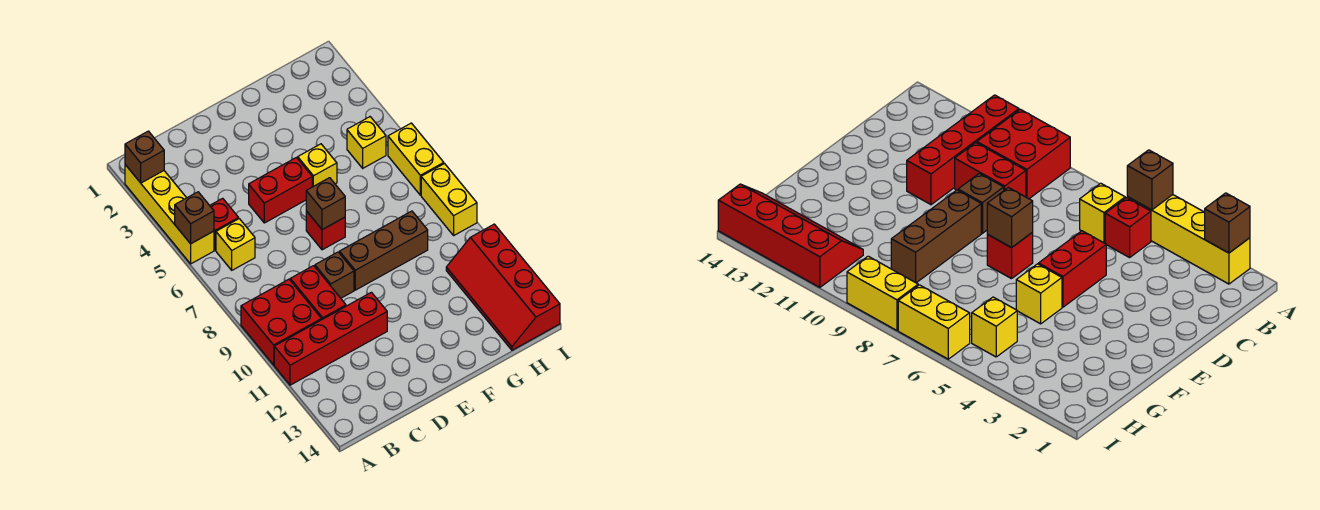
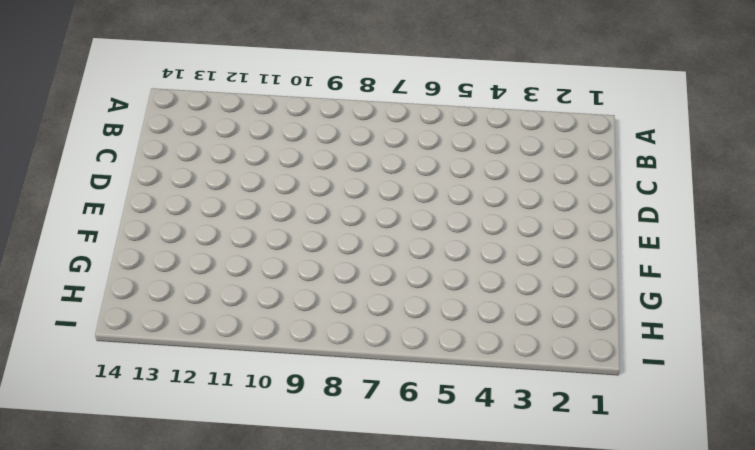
none -> yellow 1x4 brick [125,165,214,264]
none -> red 2x2 brick [241,279,322,365]
none -> red 1x4 brick [274,292,387,385]

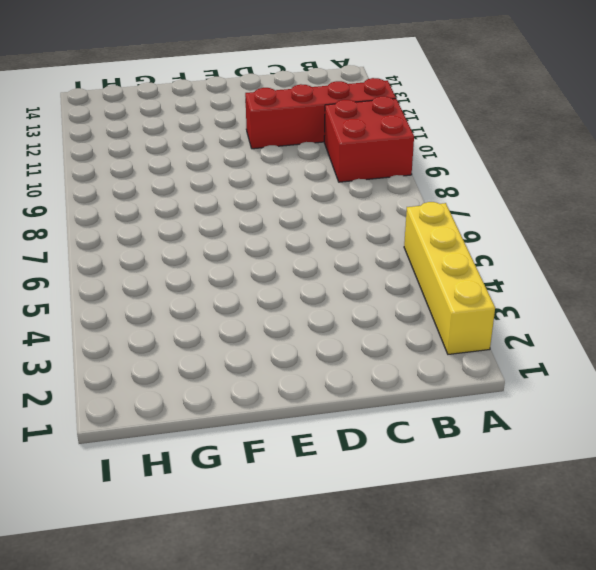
none -> red 1x1 brick [210,198,239,250]
none -> yellow 1x1 brick [216,219,255,270]
none -> red 1x2 brick [290,266,346,319]

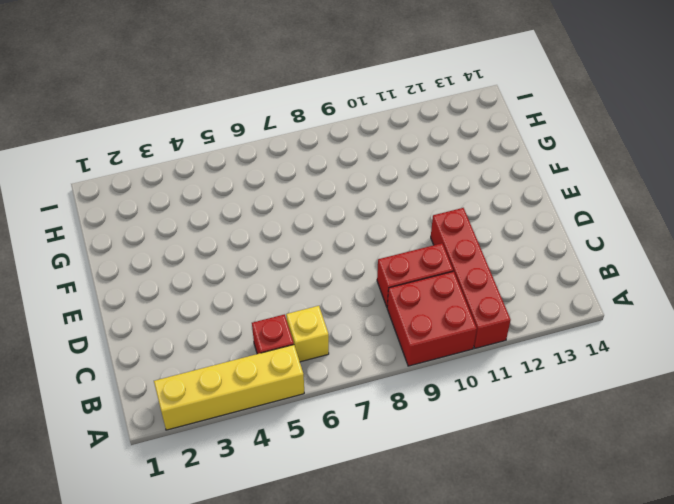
none -> red 1x2 brick [249,158,312,223]
none -> brown 1x1 brick [315,252,354,298]
none -> red 1x1 brick [306,211,345,250]

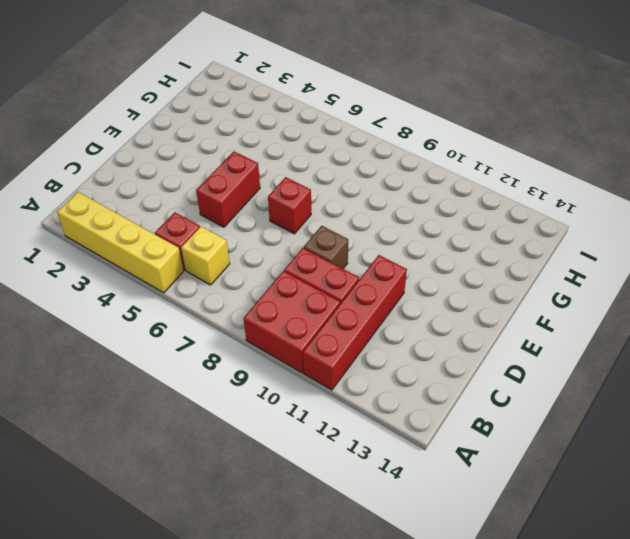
none -> brown 1x3 brick [339,211,428,290]
none -> yellow 1x1 brick [298,144,337,187]
none -> yellow 1x1 brick [347,117,386,168]

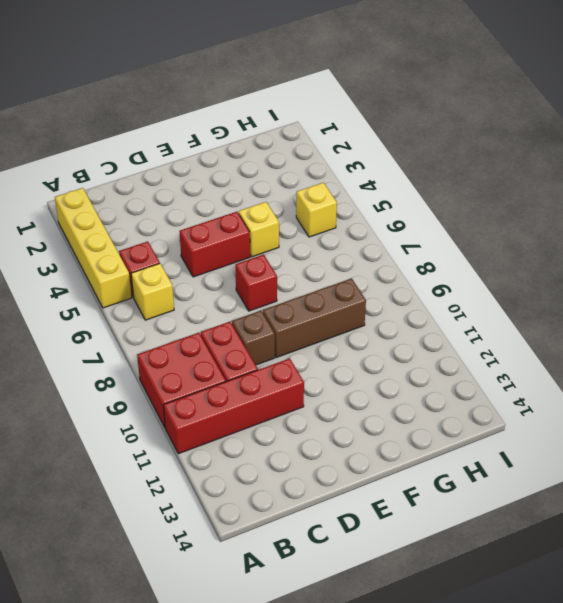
none -> red 2x4 slope [446,224,560,350]
none -> yellow 1x2 brick [388,123,444,195]
none -> yellow 1x2 brick [421,164,477,235]

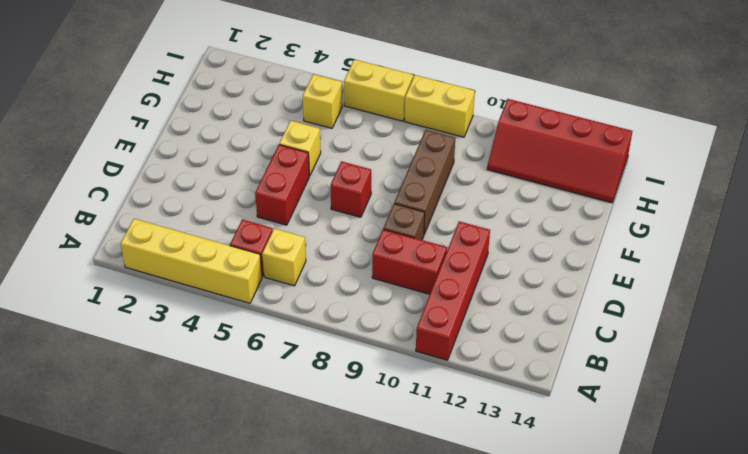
none -> red 2x2 brick [241,279,322,365]
none -> brown 1x1 brick [125,131,164,183]
none -> brown 1x1 brick [175,192,214,244]

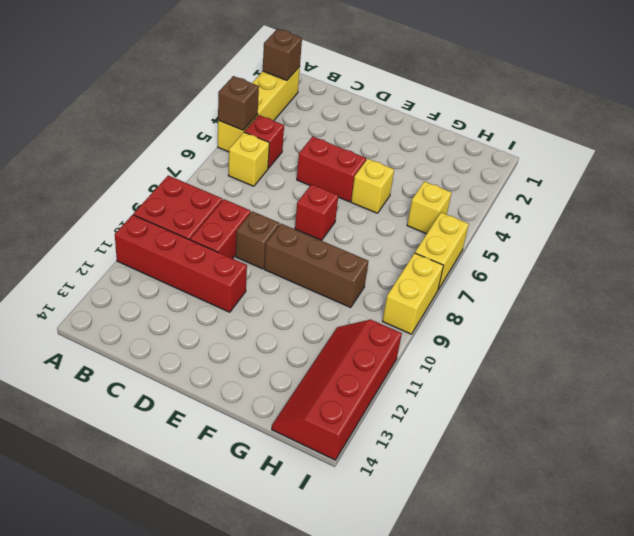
none -> brown 1x1 brick [306,178,345,230]

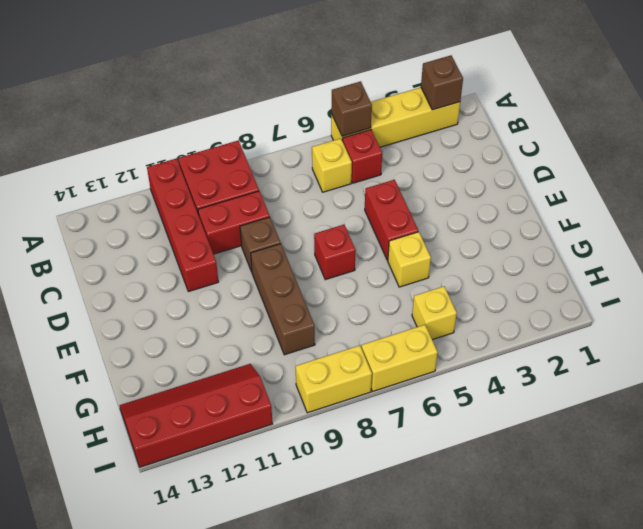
none -> brown 1x1 brick [306,178,345,230]

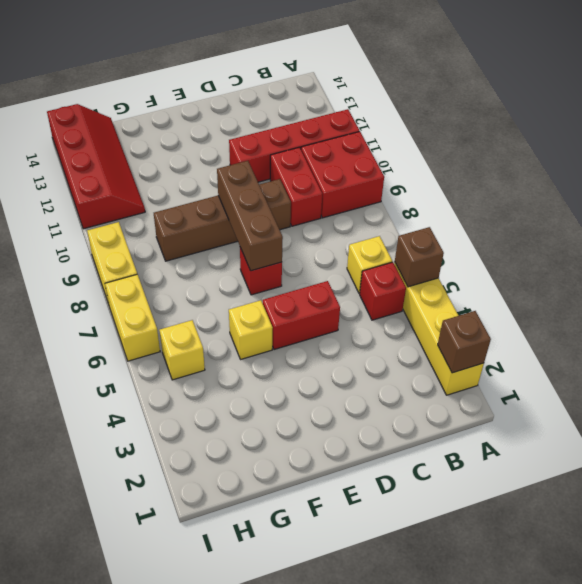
brown 1x3 brick [217,161,283,271] -> brown 1x1 brick [306,178,345,230]

